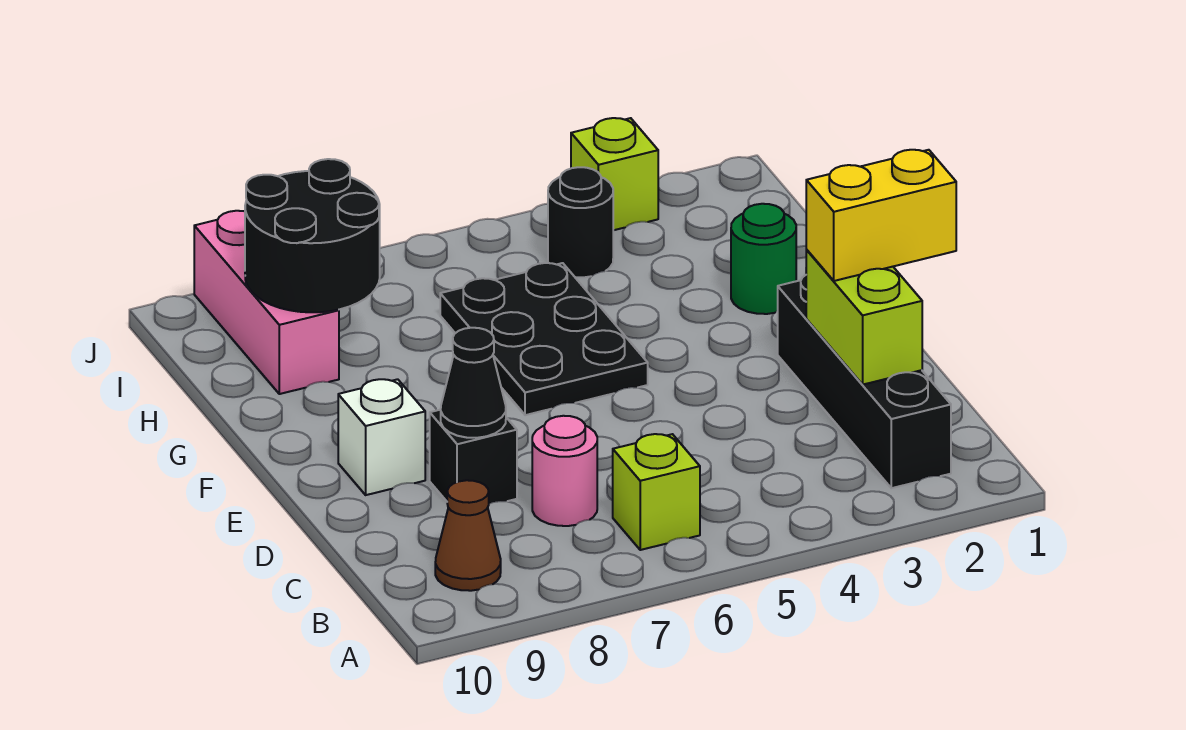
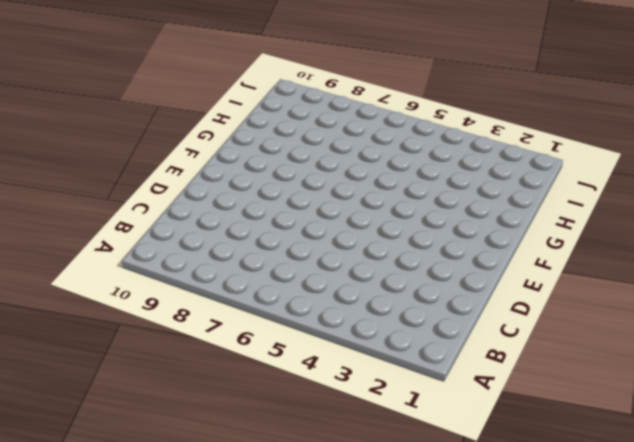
none -> black 1x4 brick [778,275,951,488]
none -> lime 1x1 brick [613,434,700,550]
none -> brown 1x1 cone [435,480,501,591]

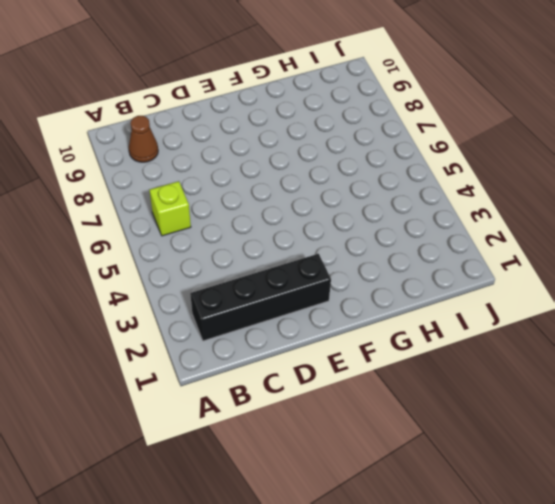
none -> pink 1x1 round brick [532,416,597,526]
none -> black 1x1 brick [430,410,517,504]
none -> white 1x1 brick [338,379,425,495]

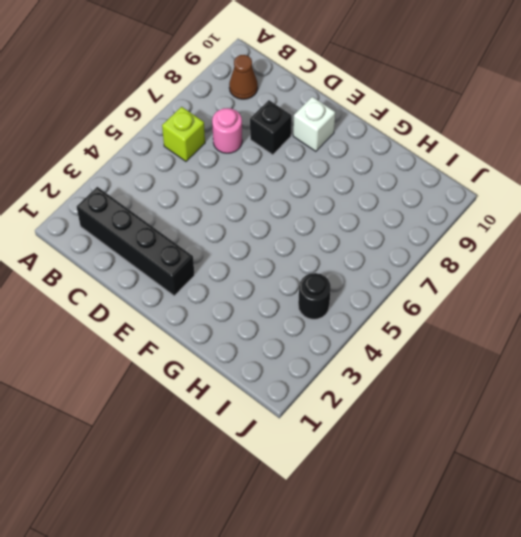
none -> black 2x3 plate [440,263,648,415]
none -> green 1x1 round brick [731,204,796,314]
none -> pink 1x3 brick [194,211,339,394]

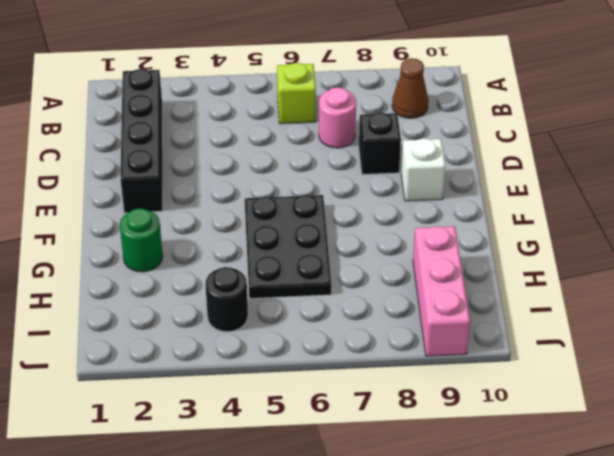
none -> lime 1x1 brick [571,118,658,230]
none -> lime 1x2 brick [806,250,922,384]
none -> black 1x1 cone [441,328,506,438]

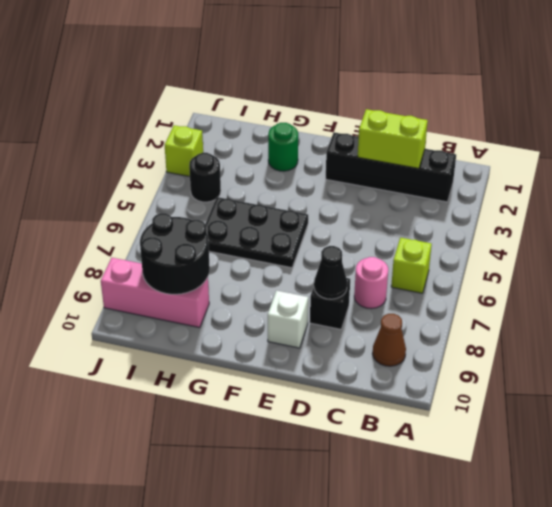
none -> yellow 1x2 brick [806,150,956,281]

